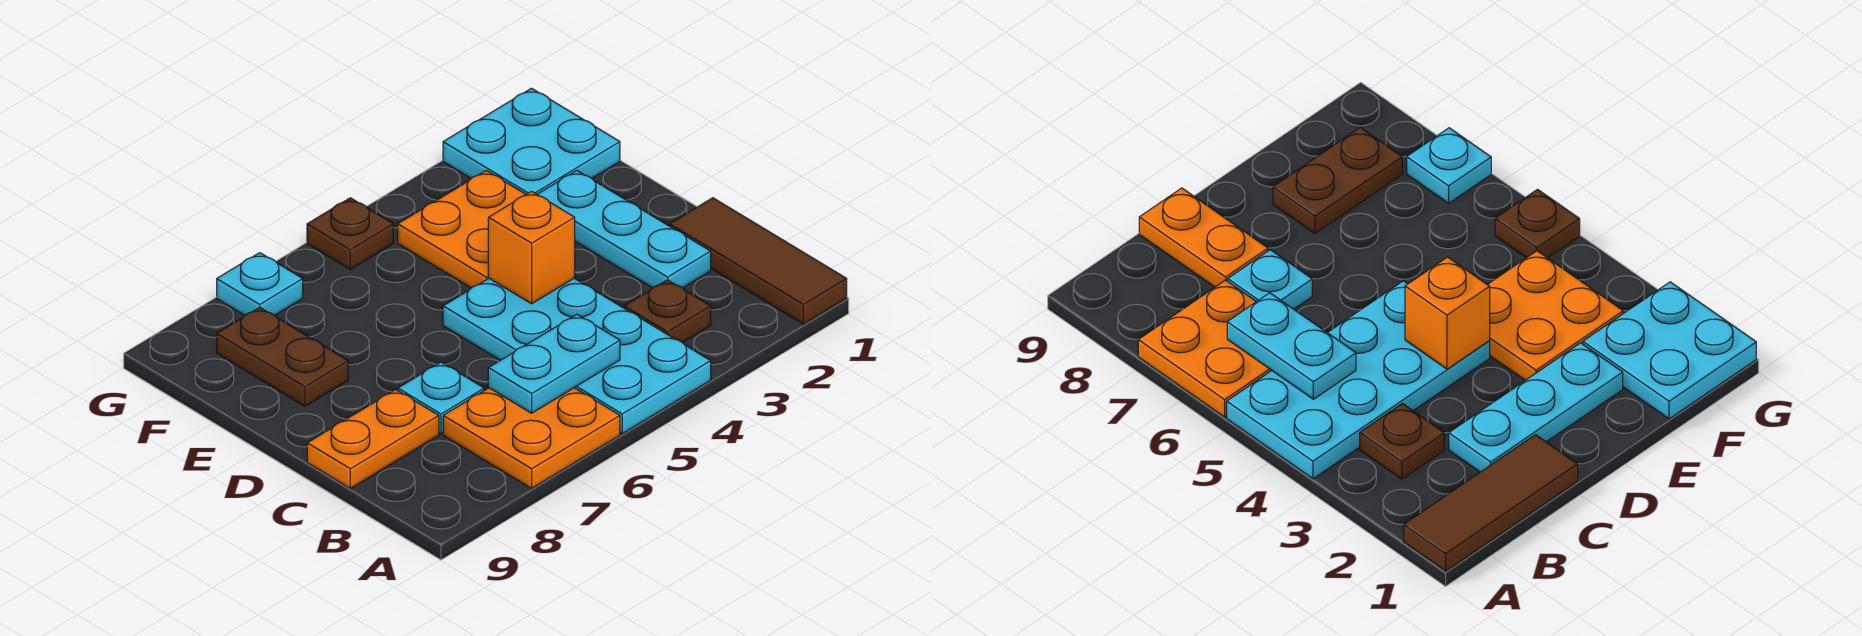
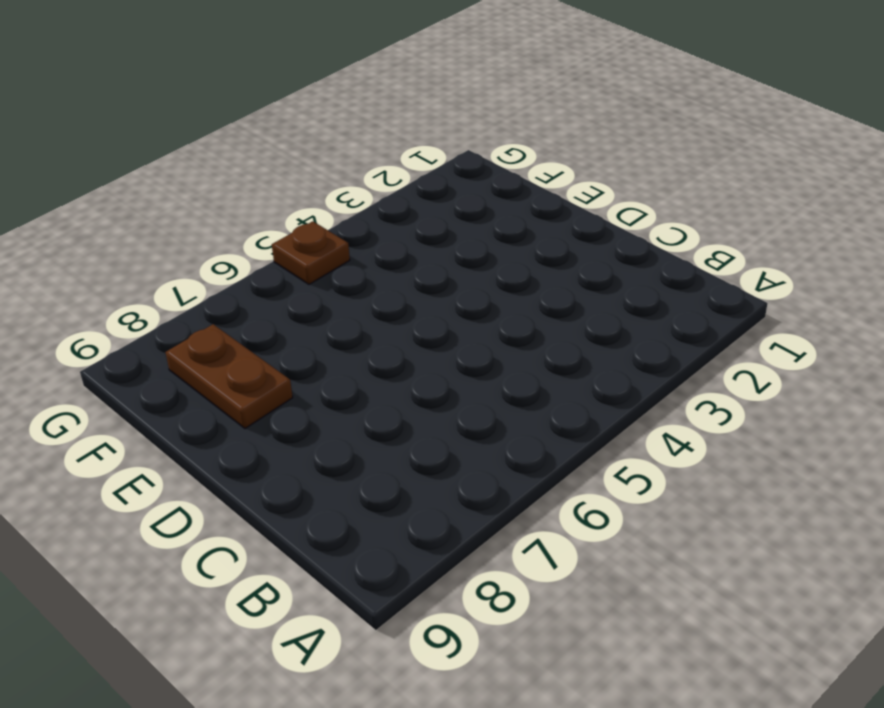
none -> brown 1x3 tile [670,198,847,324]
none -> cyan 2x4 plate [443,278,711,434]
none -> orange 2x2 plate [443,388,620,488]

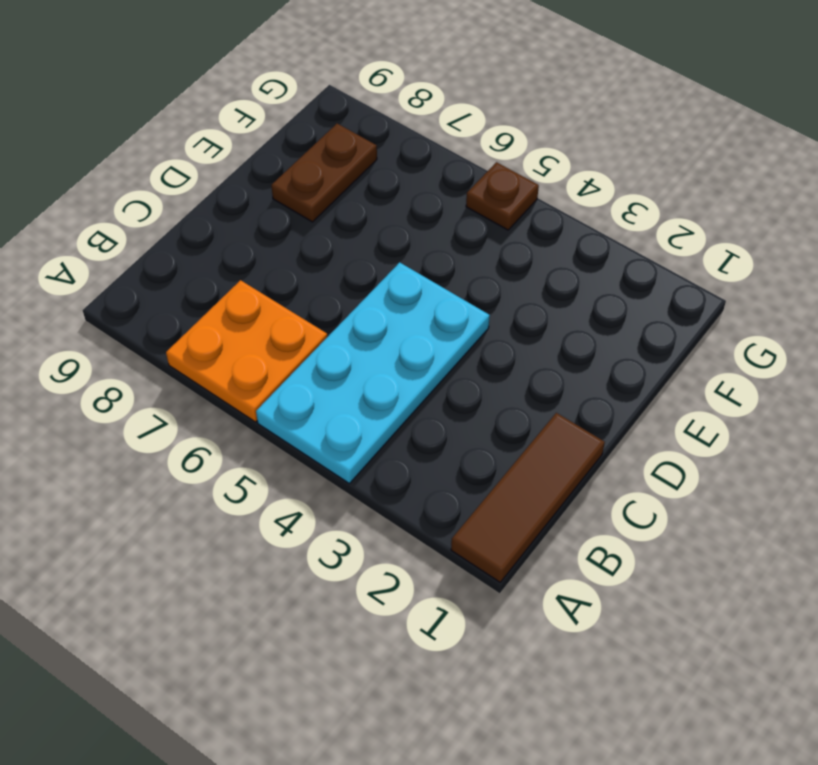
none -> brown 1x1 plate [624,280,711,343]
none -> cyan 1x3 plate [537,171,711,288]
none -> cyan 1x1 plate [398,362,484,434]

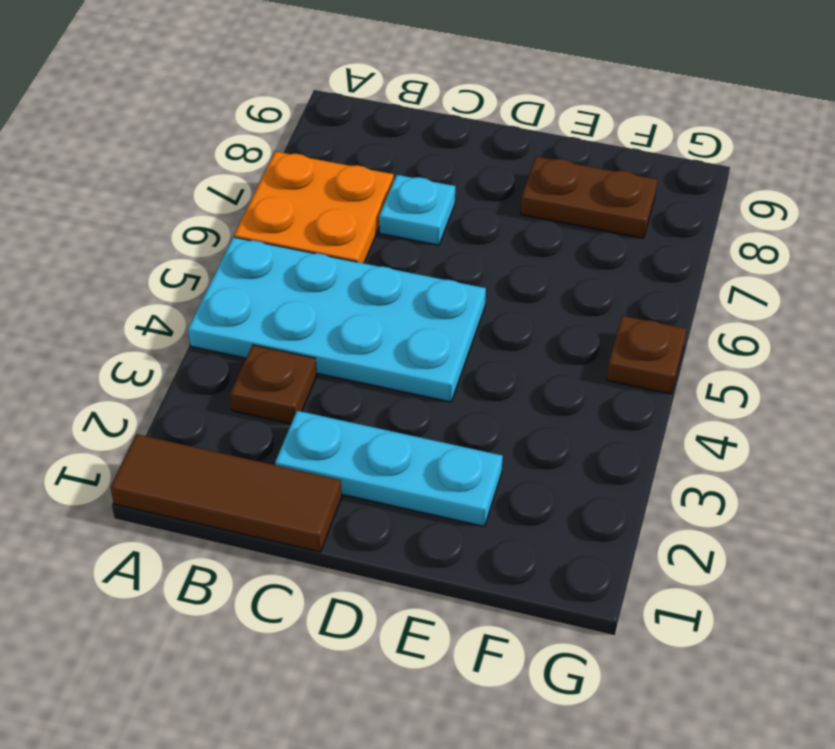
none -> orange 1x2 plate [307,389,439,488]
none -> orange 2x2 plate [398,171,526,288]
none -> cyan 2x2 plate [443,88,620,194]

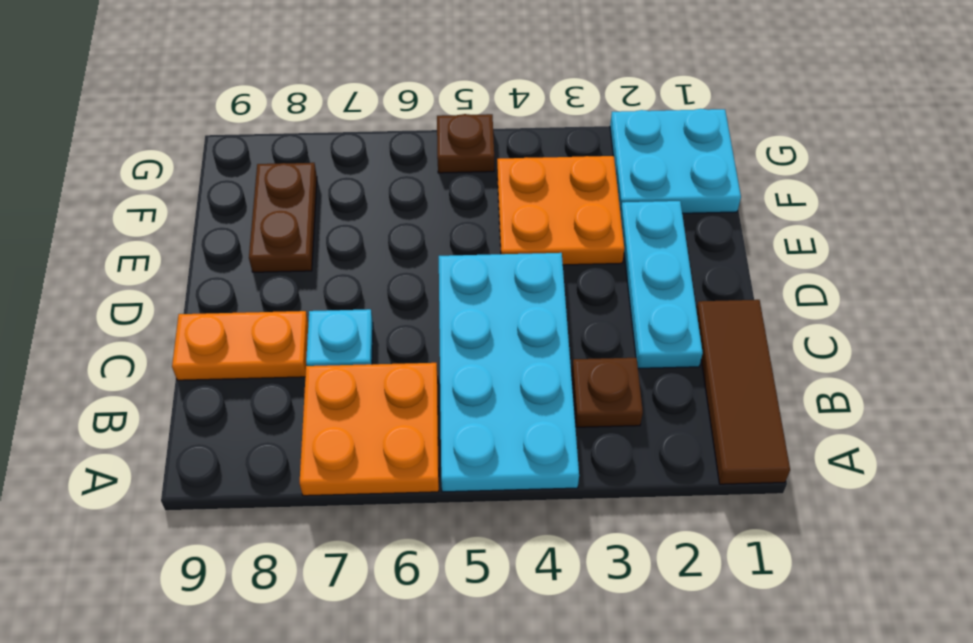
none -> cyan 1x1 plate [217,253,303,315]
none -> cyan 1x2 plate [488,314,620,413]
none -> orange 1x1 brick [488,191,575,304]

